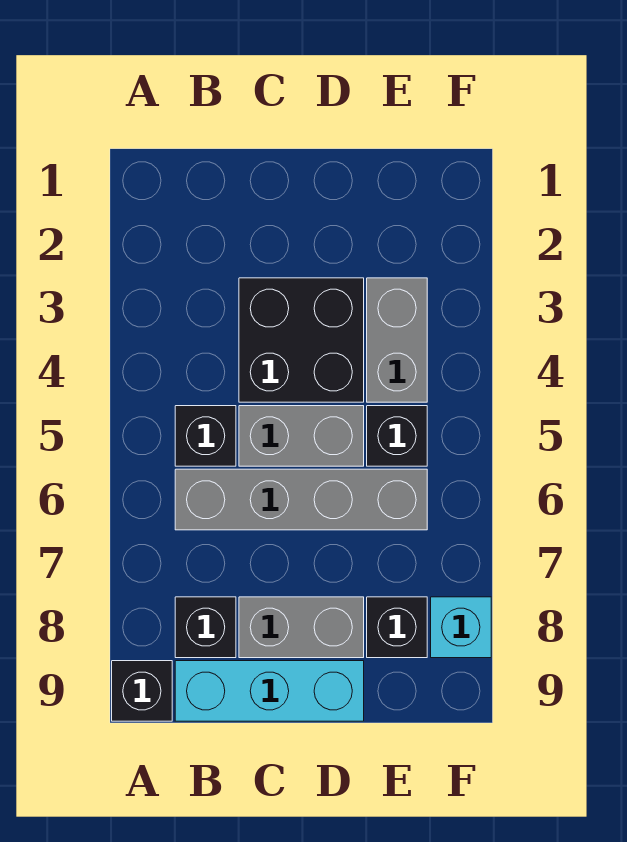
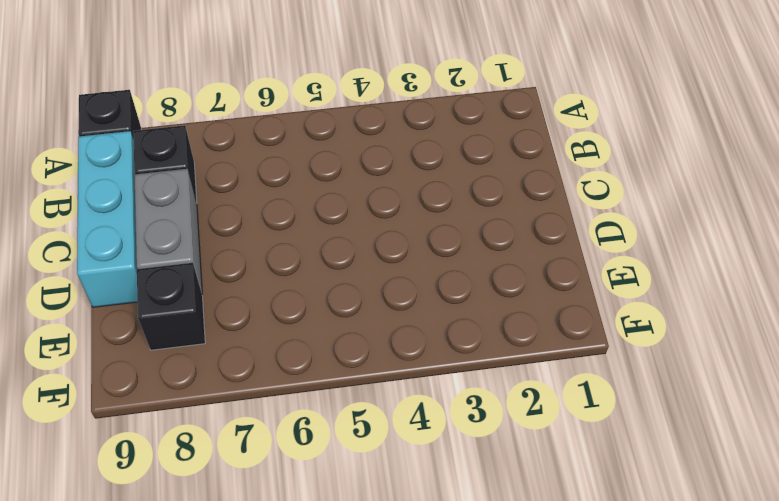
none -> black 1x1 brick [175,406,236,466]
none -> grey 1x4 brick [175,469,427,530]
none -> black 2x2 brick [239,278,364,402]

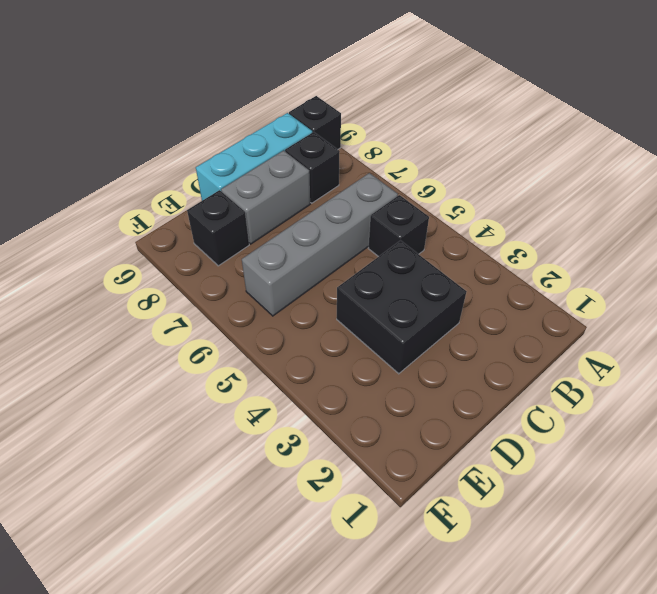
none -> grey 1x2 brick [239,406,364,466]
none -> grey 1x2 brick [367,278,427,402]
none -> black 1x1 brick [367,406,427,466]

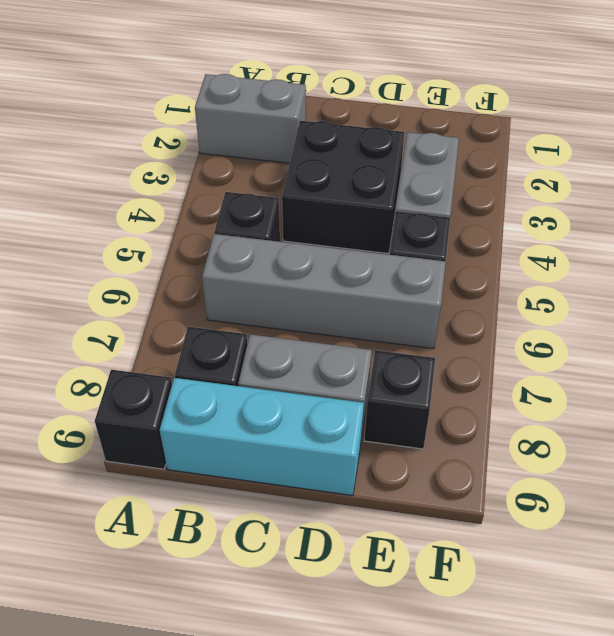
grey 1x2 brick [195,74,306,163] -> grey 1x2 brick moved to [239,406,364,466]
none -> cyan 1x1 brick [431,597,491,658]

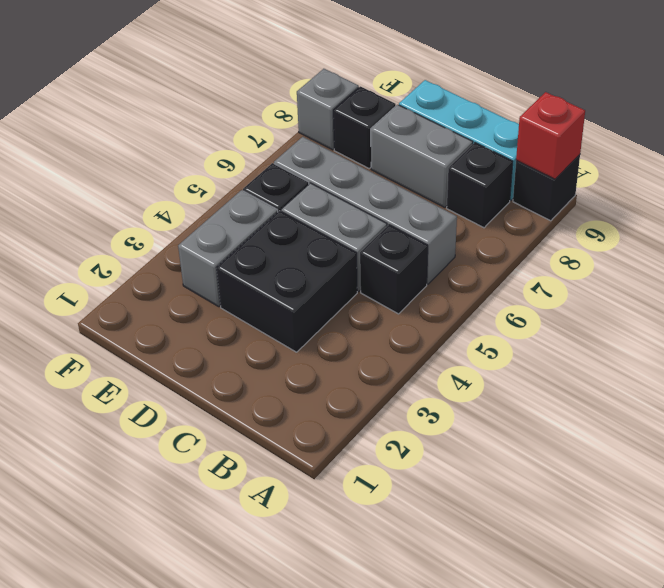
red 1x1 brick [516,92,585,179] -> none
grey 1x1 brick [297,69,359,150] -> cyan 1x1 brick [431,597,491,658]

